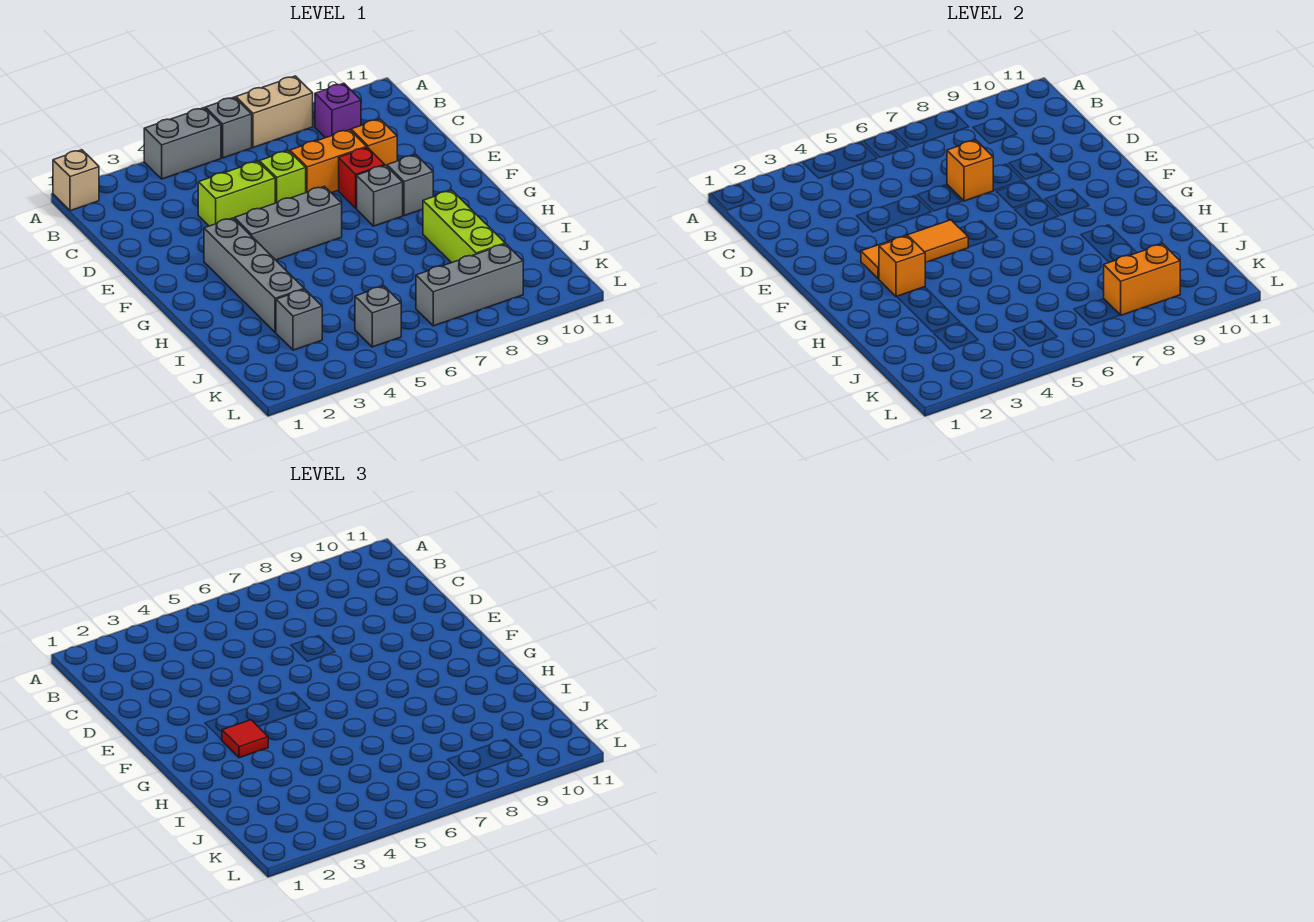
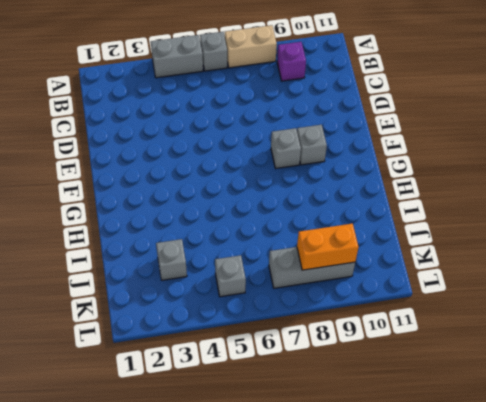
none -> tan 1x1 brick [53,150,99,211]
none -> lime 1x2 brick [198,161,275,226]
none -> lime 1x1 brick [259,151,306,203]

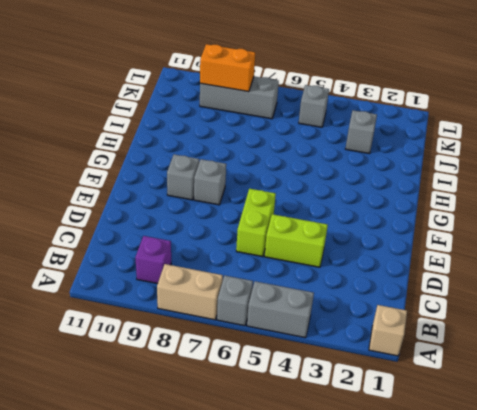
lime 1x2 brick [236,189,276,257] -> lime 1x1 brick [259,151,306,203]
none -> orange 1x2 brick [290,130,367,193]
none -> orange 1x1 brick [351,119,397,166]
none -> red 1x1 brick [339,147,385,208]

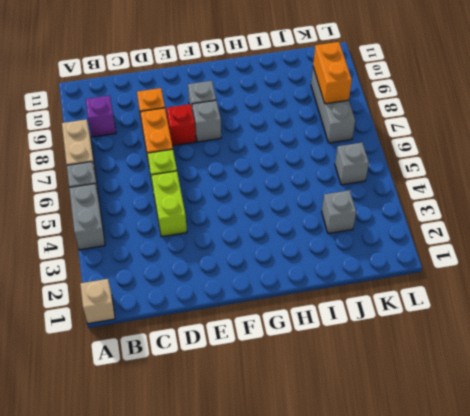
none -> grey 1x4 brick [204,218,304,332]
none -> grey 1x3 brick [235,186,342,260]
none -> lime 1x3 brick [423,190,505,263]

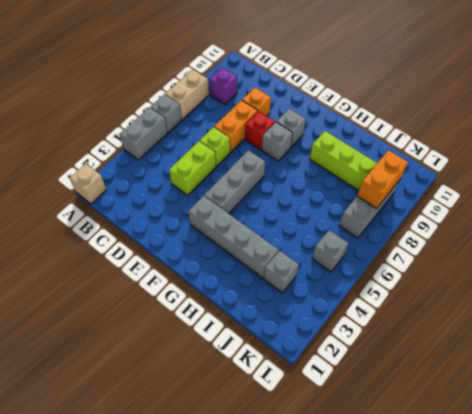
none -> orange 1x1 brick [947,140,994,201]
none -> orange 1x3 tile [861,220,968,279]
none -> orange 1x1 brick [879,236,925,297]

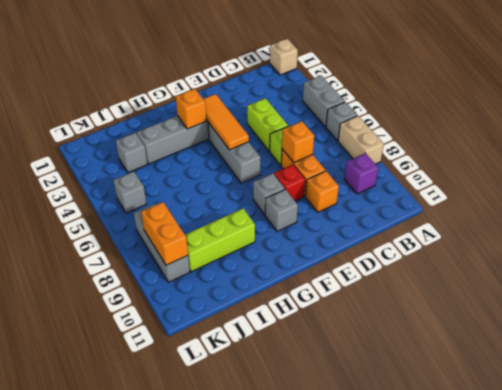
none -> red 1x1 tile [222,720,268,758]

